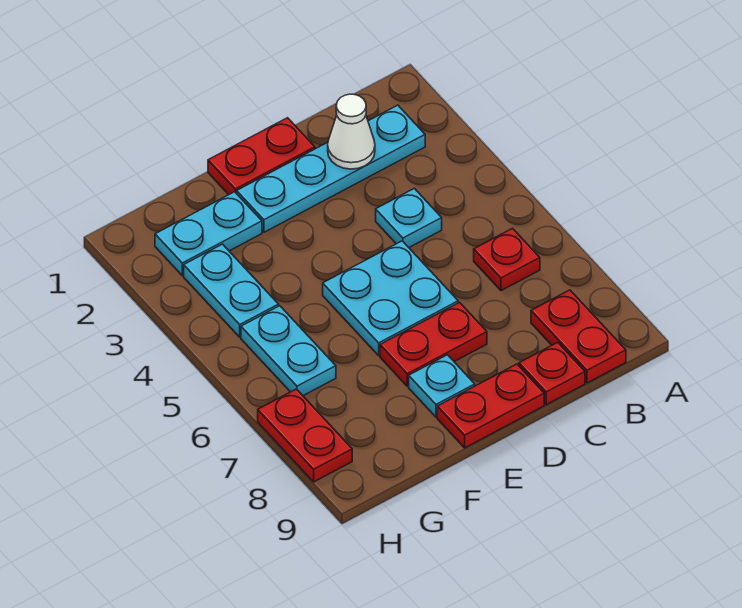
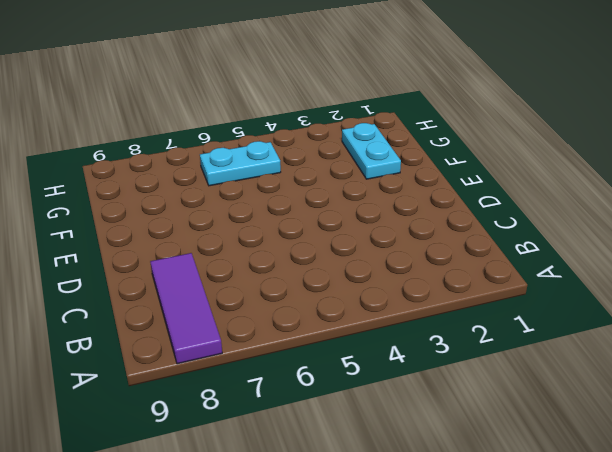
purple 1x3 tile [150,253,222,364] -> red 1x2 plate [531,290,626,383]
none -> cyan 1x4 plate [237,105,425,232]
none -> red 1x1 plate [474,228,540,291]
none -> cyan 1x1 plate [376,188,442,247]

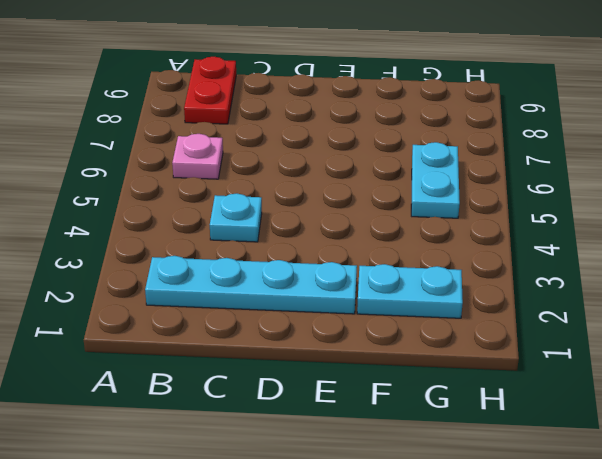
pink 1x1 plate [172,134,223,179] -> red 1x1 plate [474,228,540,291]
none -> red 1x1 plate [519,342,585,405]
none -> red 1x2 plate [208,118,315,195]
none -> cyan 2x2 plate [323,241,458,355]

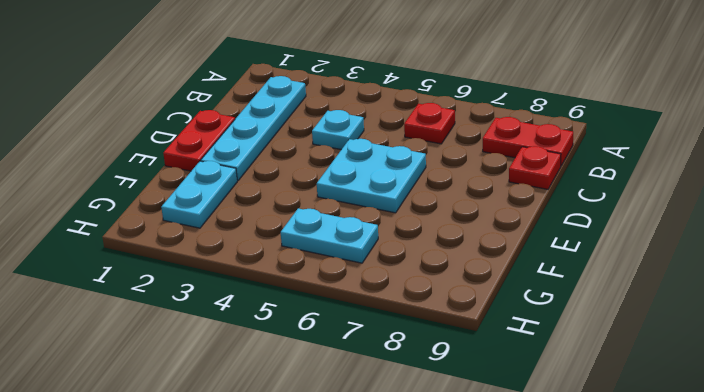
none -> red 1x2 plate [380,303,487,386]
none -> red 1x2 plate [437,364,544,448]
none -> cyan 1x1 plate [409,355,475,417]

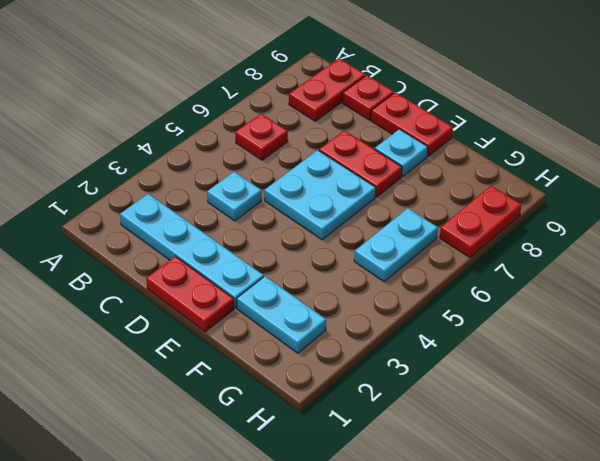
none -> cyan 1x2 plate [184,244,279,337]
none -> white 1x1 cone [328,94,375,169]

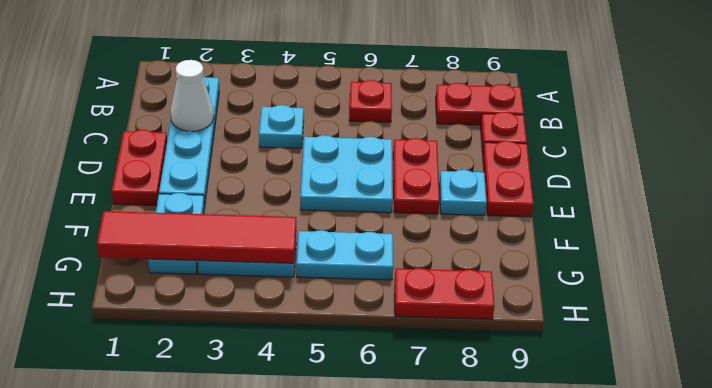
red 1x4 tile [97,211,296,263] -> none

